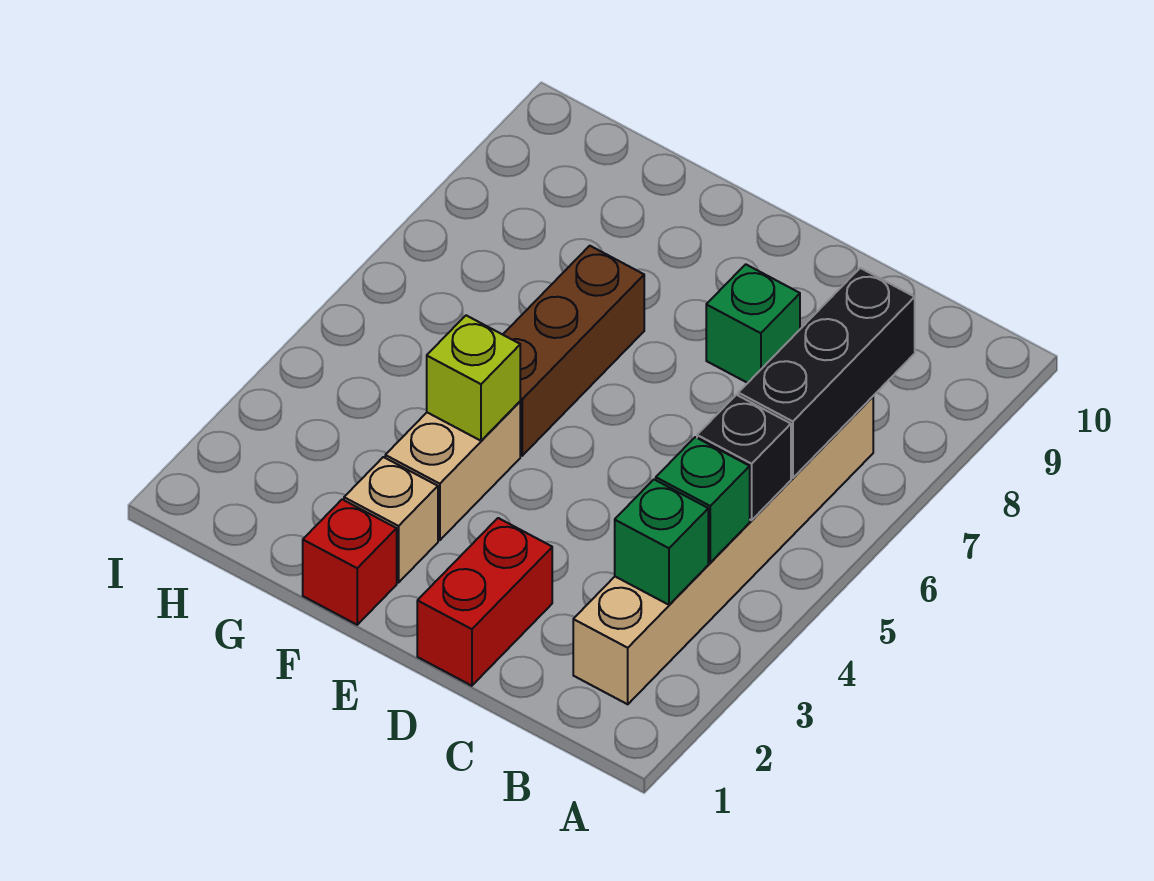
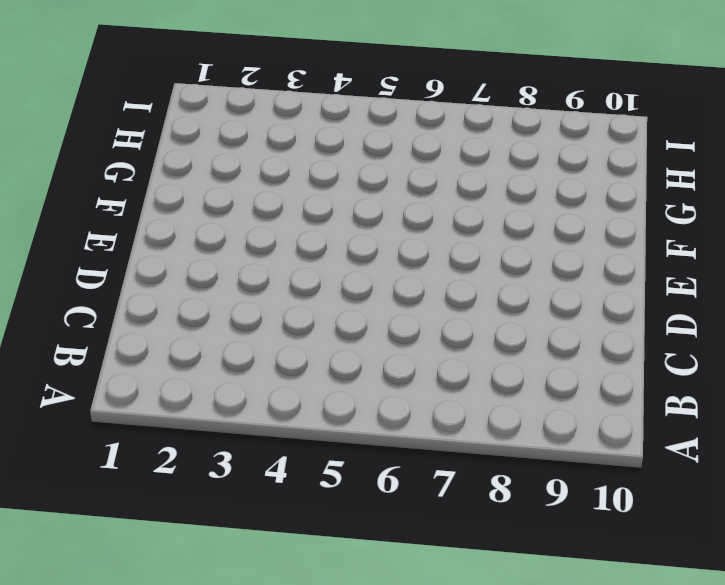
none -> tan 1x6 brick [573,397,873,704]
none -> red 1x2 brick [417,518,552,686]
none -> green 1x1 brick [706,264,800,383]

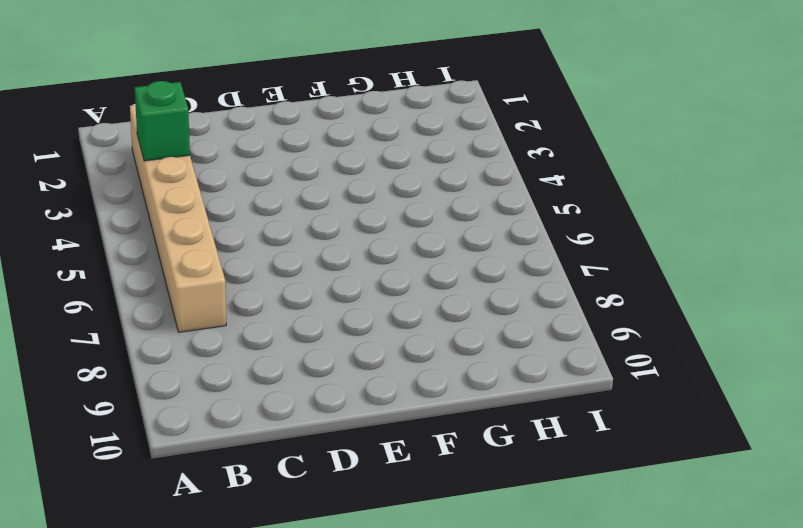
none -> red 1x2 brick [417,518,552,686]
none -> green 1x1 brick [706,264,800,383]
none -> red 1x1 brick [303,499,397,625]

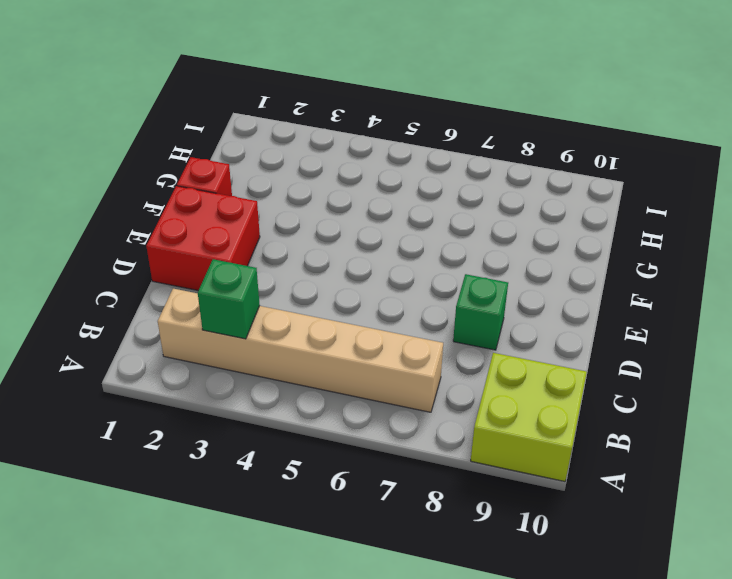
lime 2x2 brick [471,353,587,482] -> none
red 2x2 brick [146,186,260,290] -> red 1x2 brick [417,518,552,686]
none -> tan 1x1 brick [344,457,438,583]
none -> tan 1x2 brick [385,402,520,540]
none -> brown 1x3 brick [503,246,644,456]

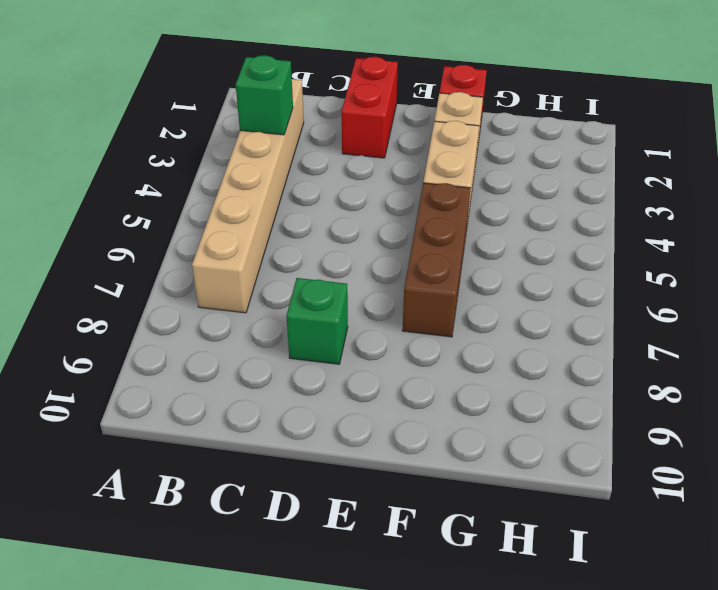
none -> green 1x1 brick [656,437,750,562]
none -> black 1x1 brick [697,395,791,520]
none -> black 1x3 brick [738,268,915,478]

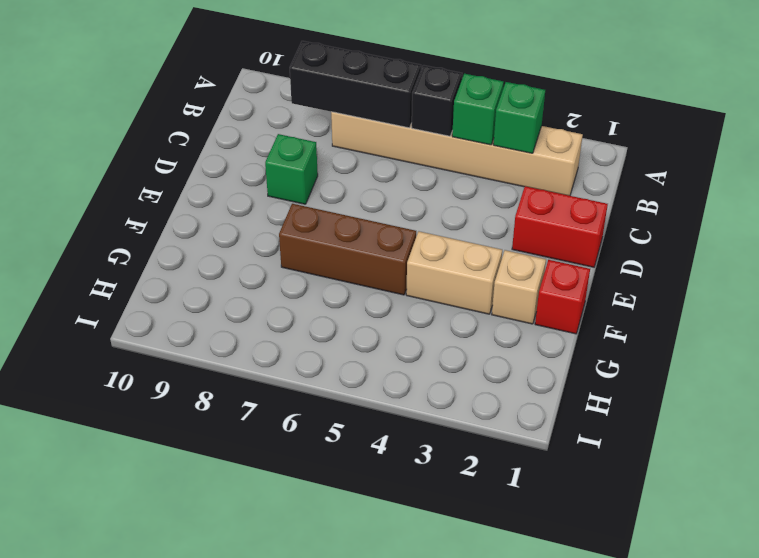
none -> lime 1x1 brick [427,315,520,441]

